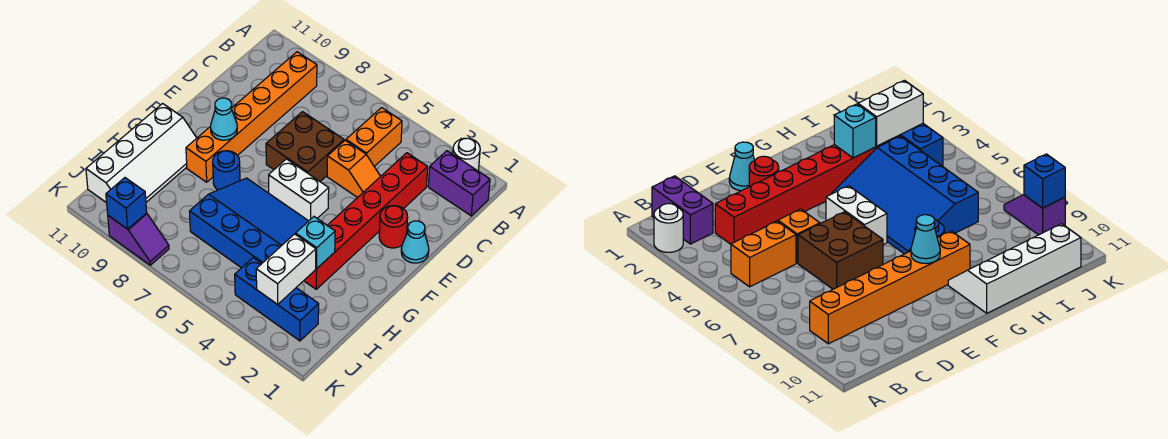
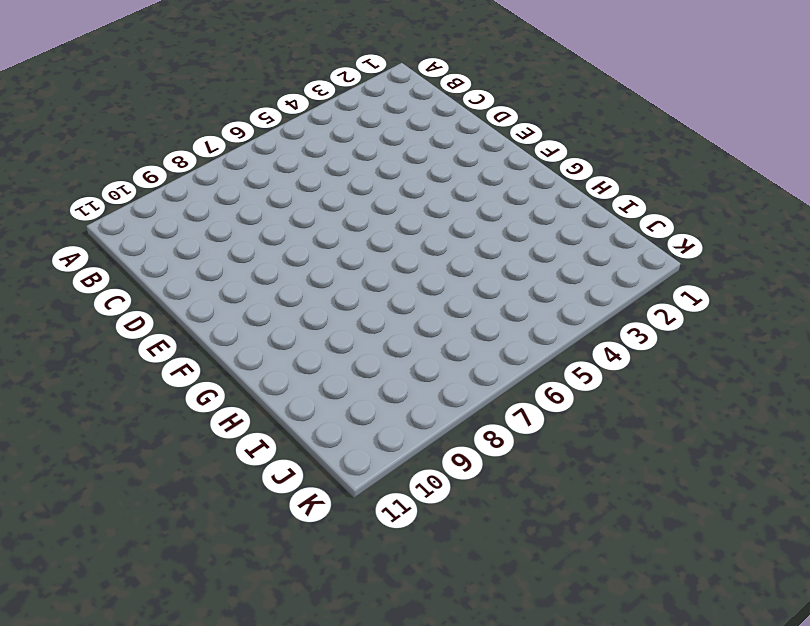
none -> white 1x1 round brick [453,138,480,171]
none -> purple 1x2 brick [428,151,490,216]
none -> orange 1x2 brick [346,108,402,166]

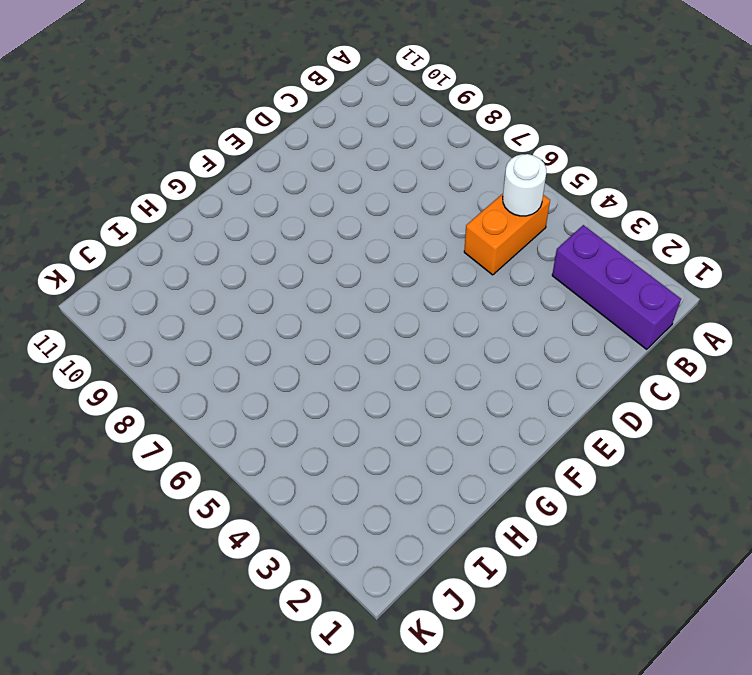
purple 1x3 brick [552,225,681,349] -> purple 1x2 brick [428,151,490,216]
white 1x1 round brick [503,154,546,216] -> white 1x1 round brick moved to [453,138,480,171]
none -> orange 1x6 brick [186,52,317,182]
none -> red 1x6 brick [304,153,428,289]
none -> orange 1x2 slope [327,140,381,198]

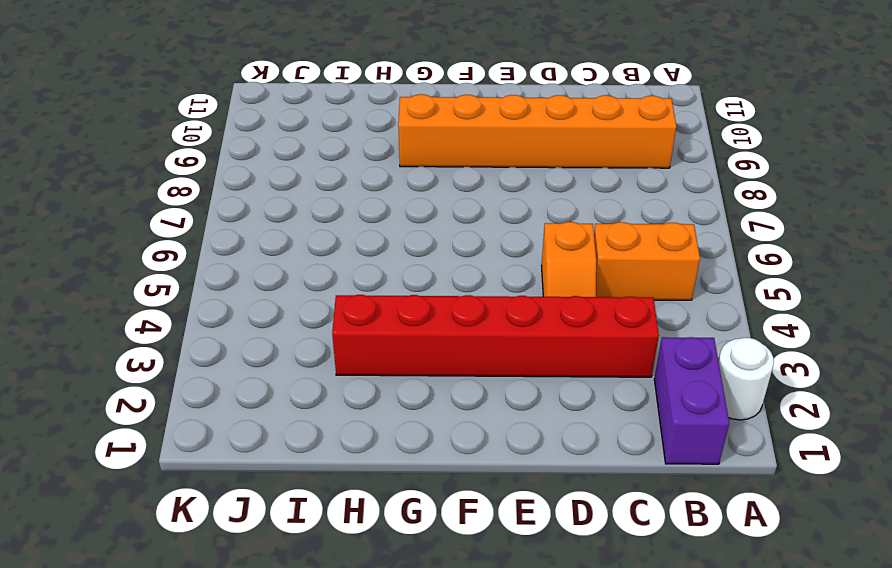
none -> brown 2x2 brick [266,112,344,181]
none -> cyan 1x1 cone [401,221,429,263]
none -> red 1x1 round brick [379,206,408,248]

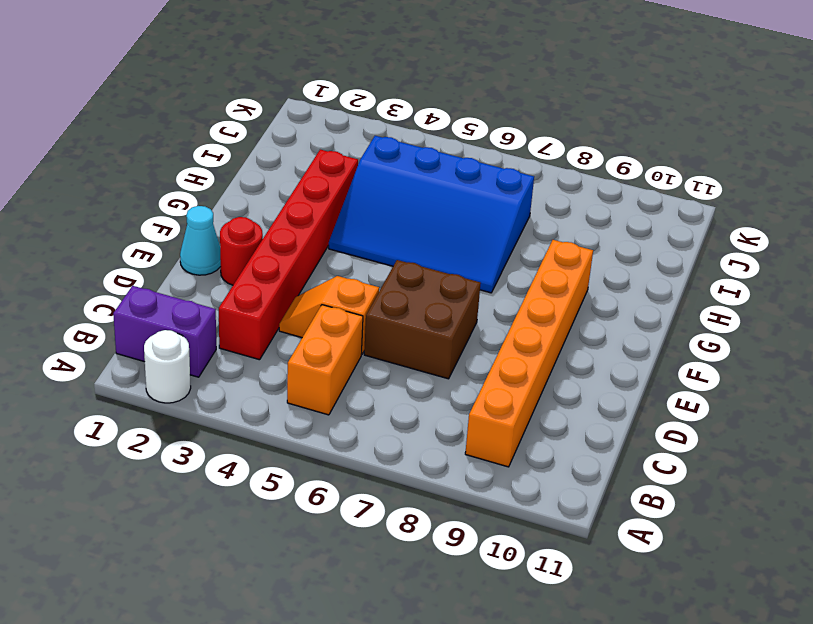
none -> white 1x2 brick [269,159,329,221]
none -> blue 1x1 round brick [213,151,240,190]
none -> white 2x4 slope [86,104,196,203]

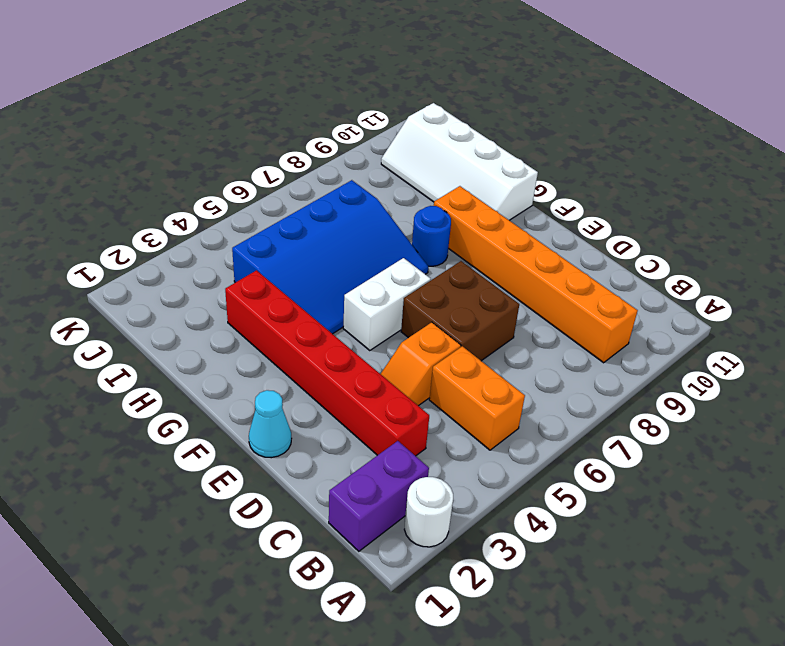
none -> red 1x1 round brick [379,206,408,248]
none -> blue 1x3 brick [235,258,319,341]
none -> purple 1x2 slope [108,213,169,265]

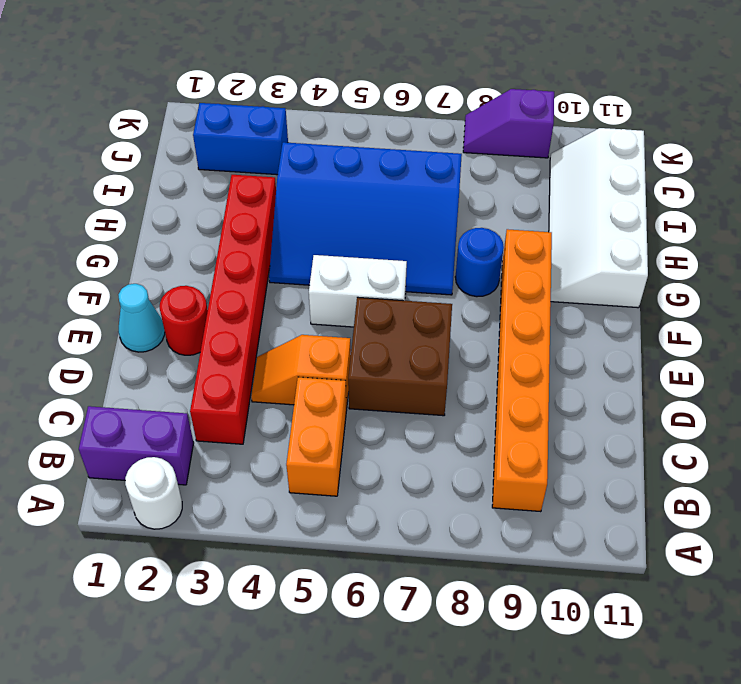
blue 1x2 brick [193,103,288,175] -> blue 1x3 brick [235,258,319,341]
none -> cyan 1x1 cone [211,98,237,140]
none -> cyan 1x1 brick [296,217,335,269]
none -> white 1x2 brick [256,234,316,304]

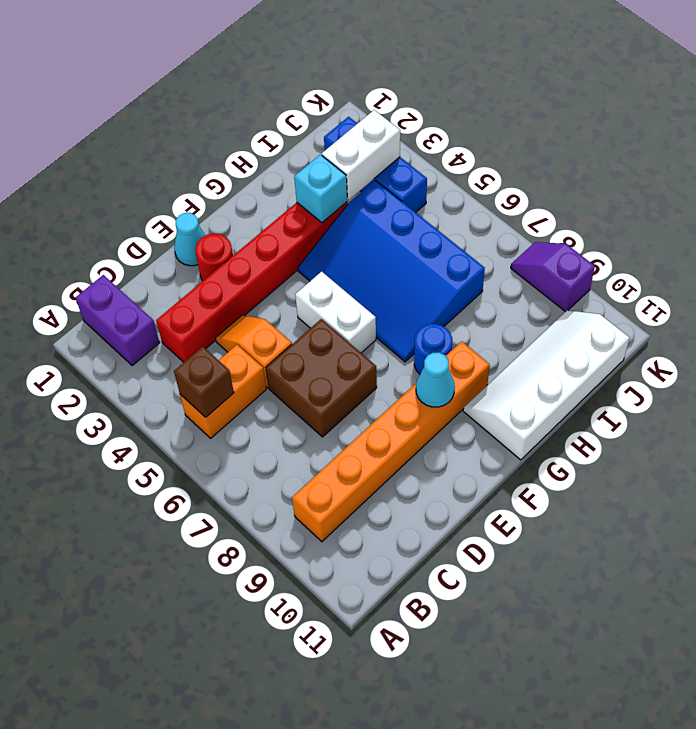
brown 1x1 brick [174,346,234,417] -> none
none -> white 1x1 round brick [453,138,480,171]
none -> blue 1x1 brick [106,178,147,229]

